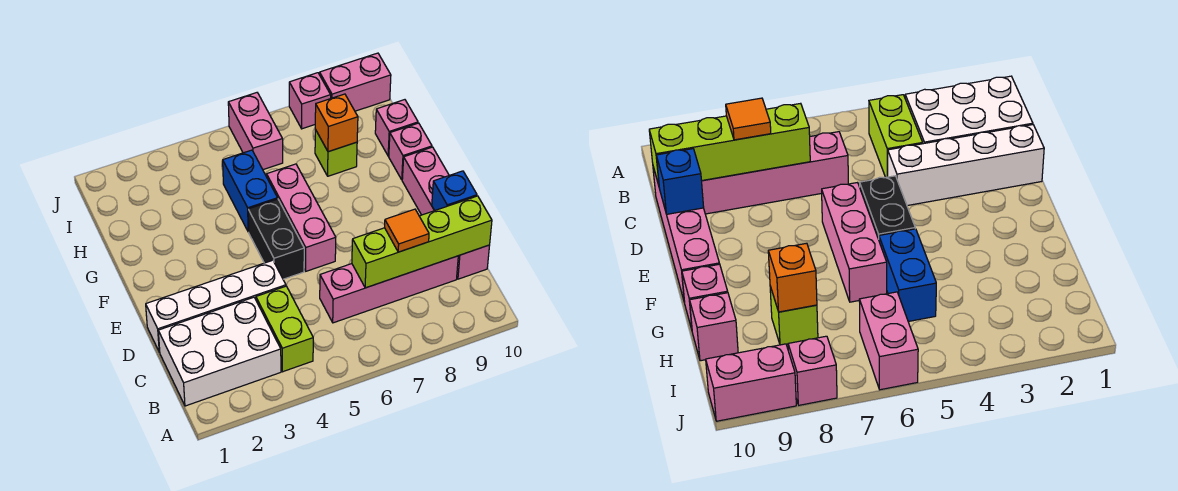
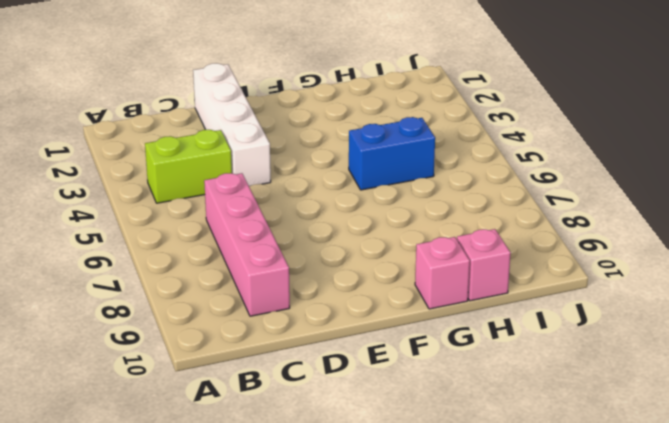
none -> white 2x3 brick [158,297,281,406]
none -> pink 1x4 brick [402,147,490,279]
none -> black 1x2 brick [248,199,304,279]

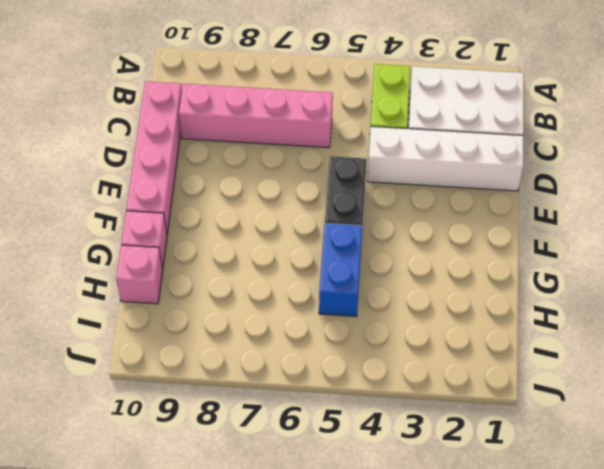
none -> pink 1x3 brick [267,164,336,271]
none -> lime 1x1 brick [315,130,357,176]
none -> pink 1x2 brick [228,93,283,170]

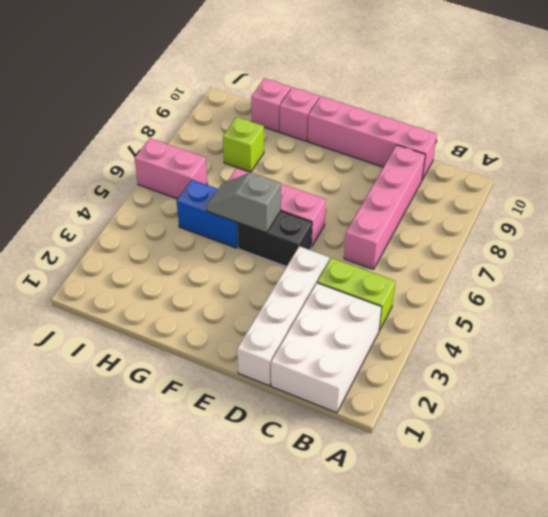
grey 1x2 slope [206,172,281,233] -> none
none -> pink 1x1 brick [289,73,331,129]
none -> pink 1x2 brick [320,53,391,111]
none -> lime 1x4 brick [352,196,492,288]

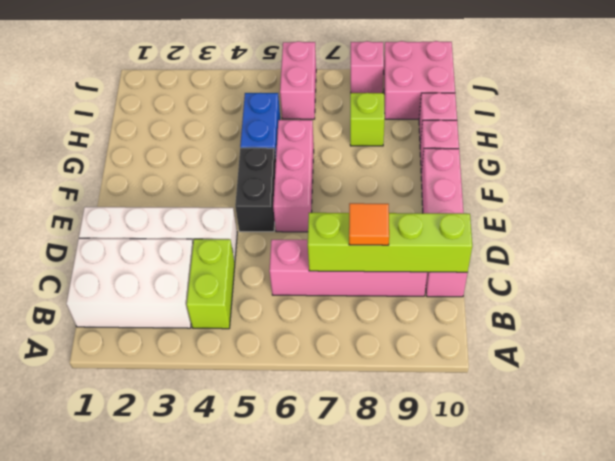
pink 2x2 brick [384,41,455,119] -> pink 1x2 brick [320,53,391,111]
none -> blue 1x1 brick [432,171,477,211]
none -> orange 1x1 brick [315,94,358,152]

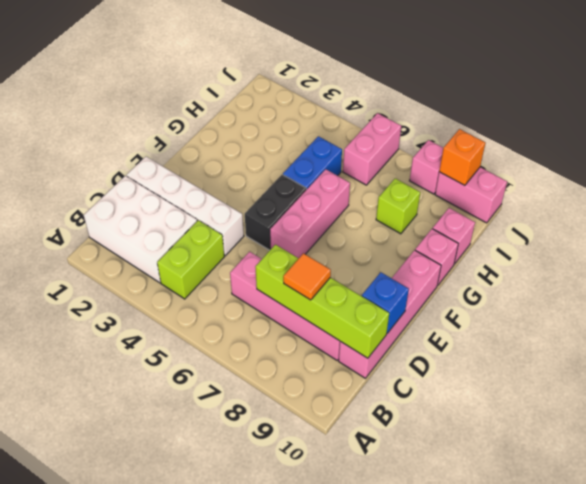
orange 1x1 brick [439,129,485,185] -> orange 1x1 brick moved to [315,94,358,152]

